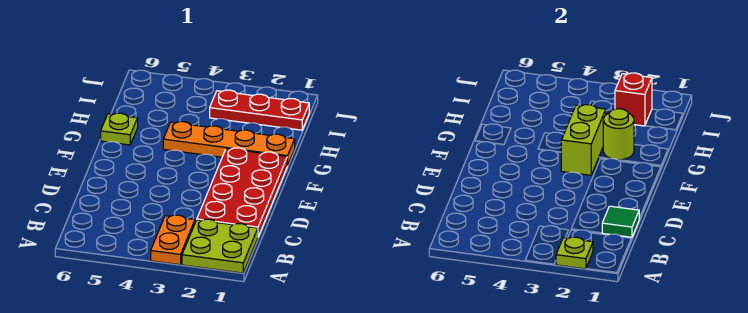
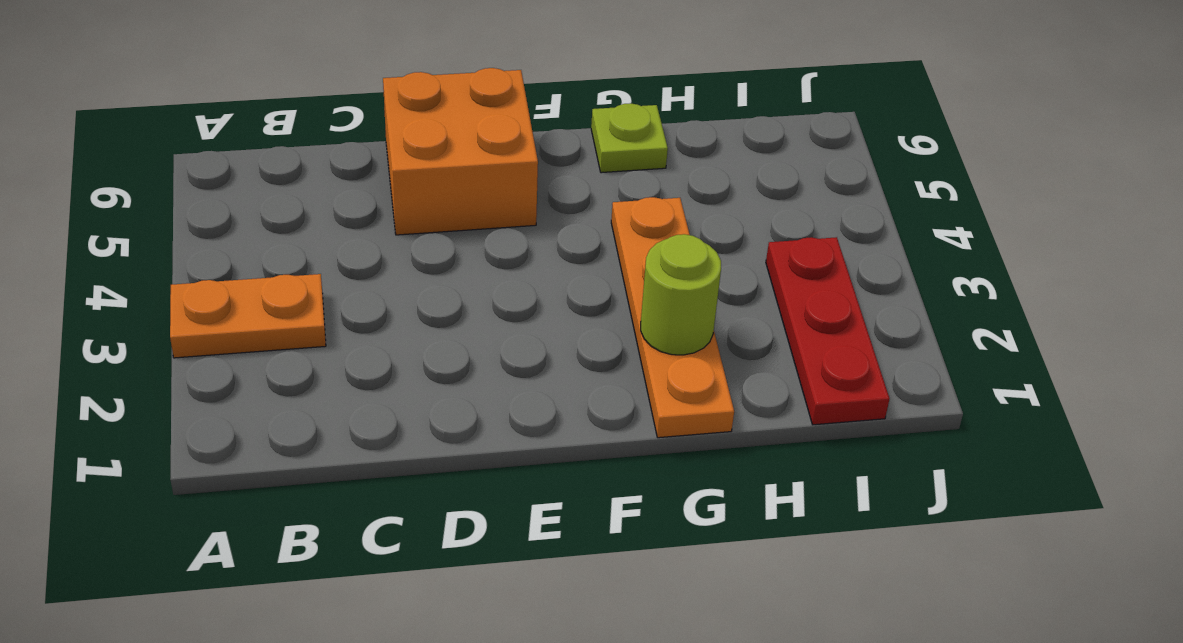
orange 2x2 brick [383,68,538,235] -> none
none -> lime 2x2 plate [182,219,258,273]
none -> red 2x4 plate [197,148,287,237]

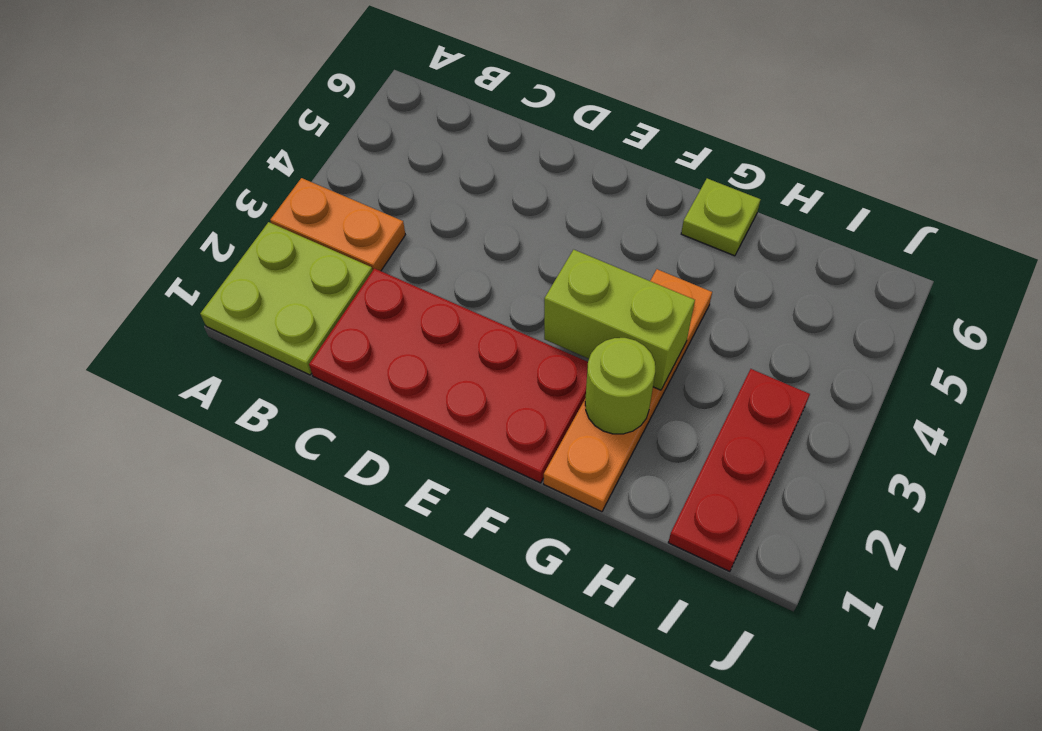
none -> lime 1x1 plate [556,237,593,269]
none -> green 1x1 tile [602,206,639,237]

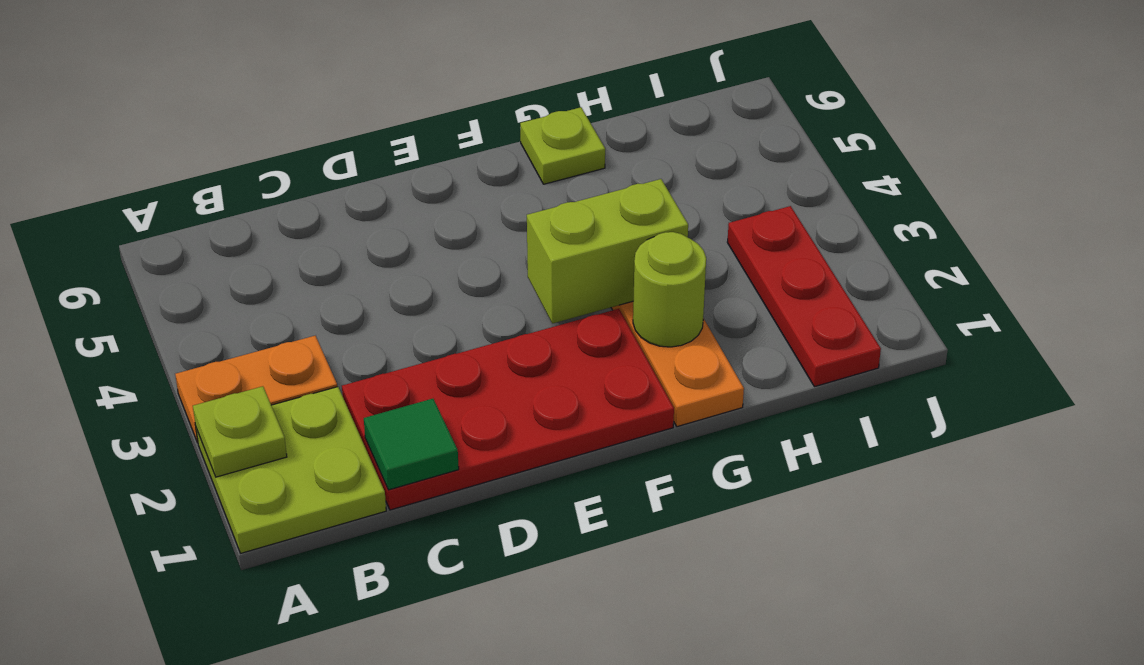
none -> red 1x1 brick [615,73,652,126]

